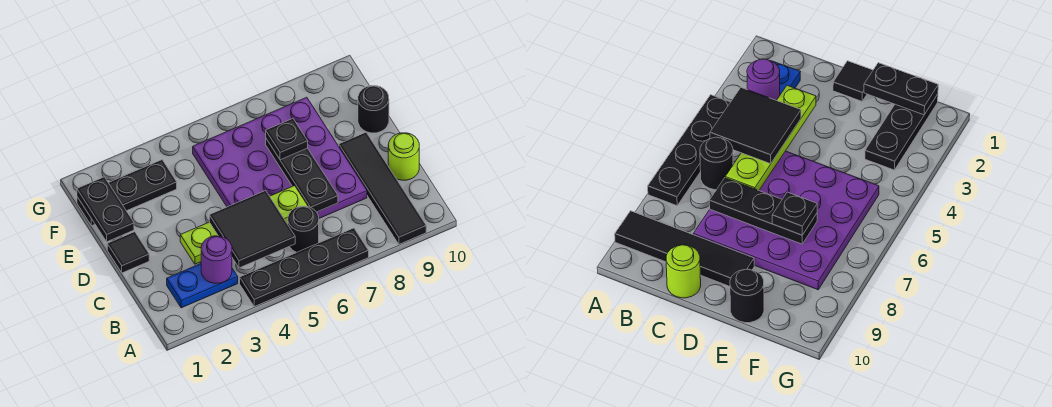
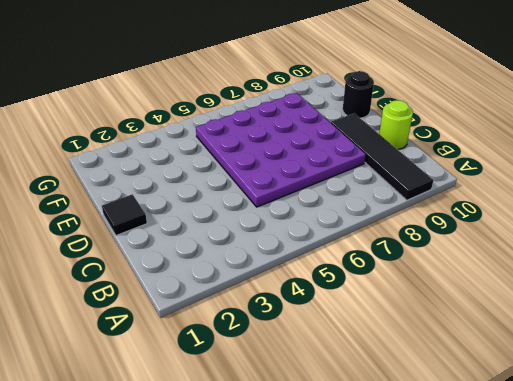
none -> black 1x4 plate [240,228,369,307]
none -> blue 1x2 plate [167,264,238,308]
none -> black 1x1 round brick [288,206,319,253]

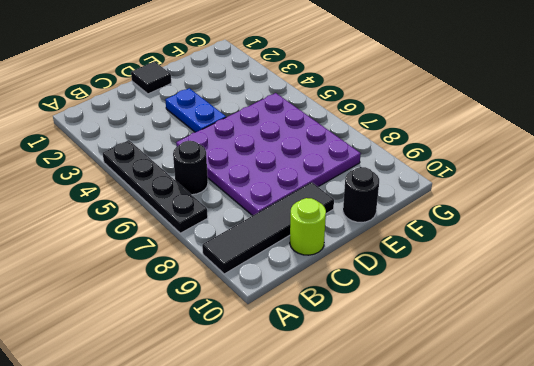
blue 1x2 plate [165,88,226,132] -> blue 1x2 plate moved to [167,264,238,308]
none -> black 1x3 plate [77,160,177,226]
none -> purple 1x1 round brick [201,236,232,283]
none -> lime 1x4 plate [180,186,308,264]

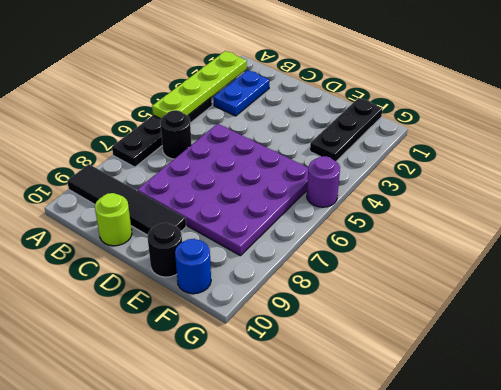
lime 1x4 plate [152,51,247,119] -> lime 1x4 plate moved to [180,186,308,264]
blue 1x1 round brick [175,239,211,294] -> none
purple 1x1 round brick [307,156,340,207] -> purple 1x1 round brick moved to [201,236,232,283]
none -> black 1x1 tile [107,232,149,273]
none -> black 1x3 plate [266,139,338,212]
none -> black 1x2 plate [77,177,134,242]

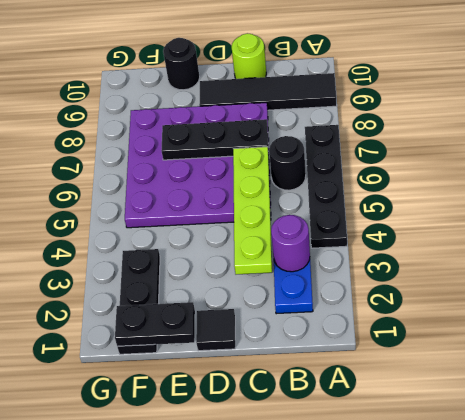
none -> black 2x2 tile [209,191,295,268]
none -> black 1x1 plate [266,119,308,160]

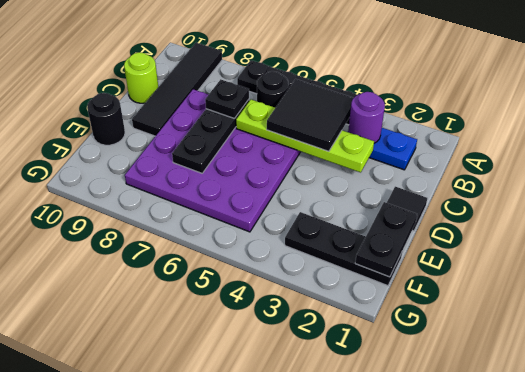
black 1x1 plate [205,79,249,119] -> black 1x1 plate moved to [266,119,308,160]

